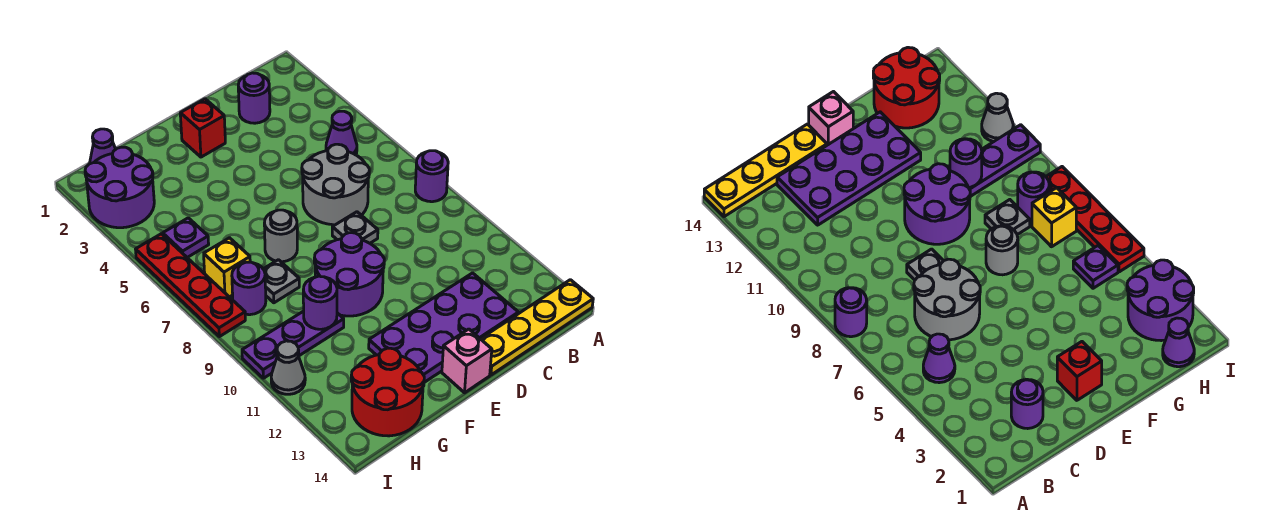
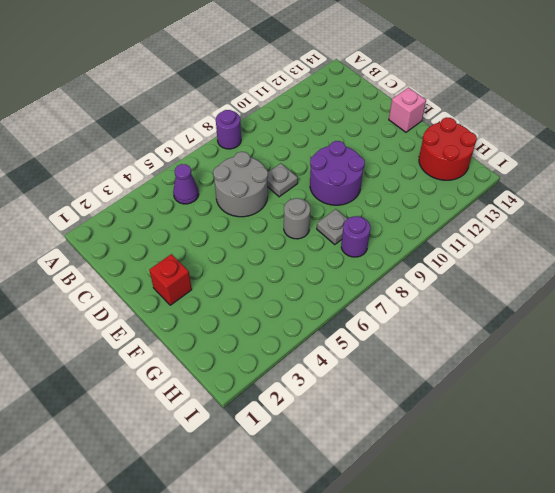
none -> yellow 1x4 plate [481,280,593,375]
none -> purple 1x1 round brick [238,73,270,123]
none -> purple 2x4 plate [369,273,518,382]

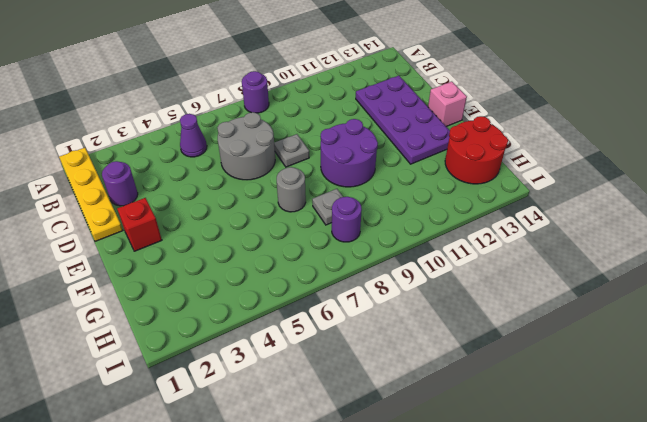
yellow 1x4 plate [59,148,123,241] -> yellow 1x4 plate moved to [481,280,593,375]
none -> purple 1x3 plate [242,311,344,378]
none -> purple 1x1 cone [90,129,116,164]
none -> purple 2x2 round brick [85,147,154,228]

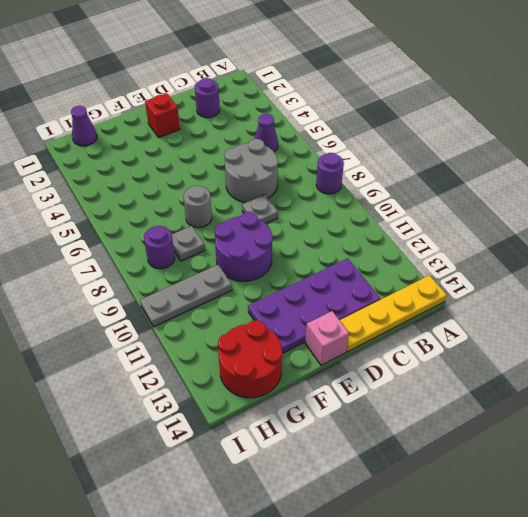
grey 1x3 plate [140,265,232,327] -> purple 1x3 plate [242,311,344,378]
none -> purple 2x2 round brick [85,147,154,228]
none -> purple 1x1 plate [163,218,209,257]
none -> yellow 1x1 brick [204,238,250,297]

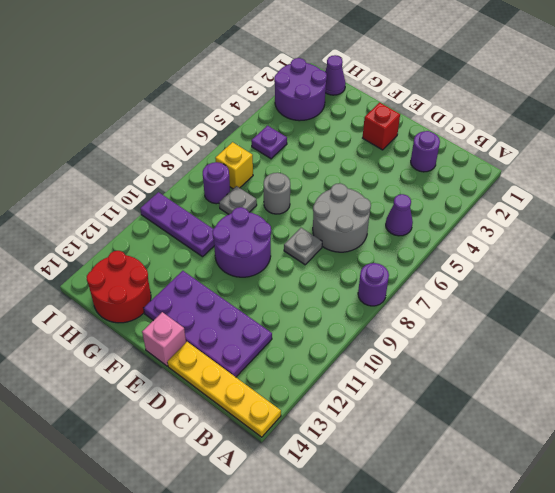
none -> red 1x4 plate [136,234,245,337]
none -> grey 1x1 cone [271,341,305,394]
none -> purple 1x1 round brick [303,276,337,329]

